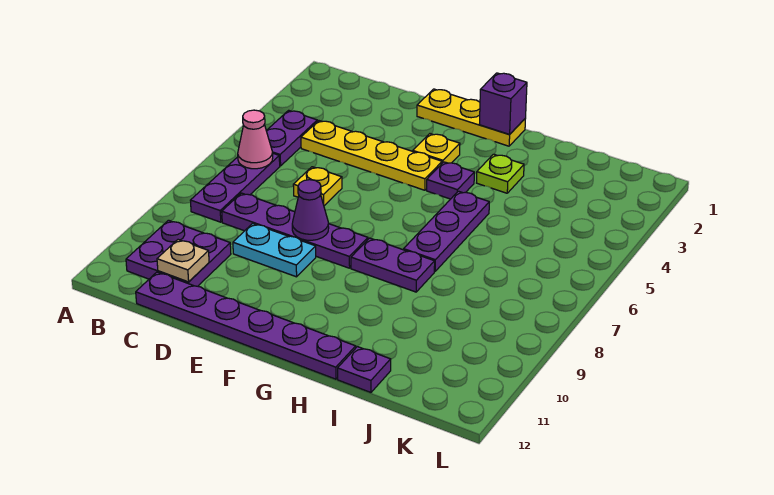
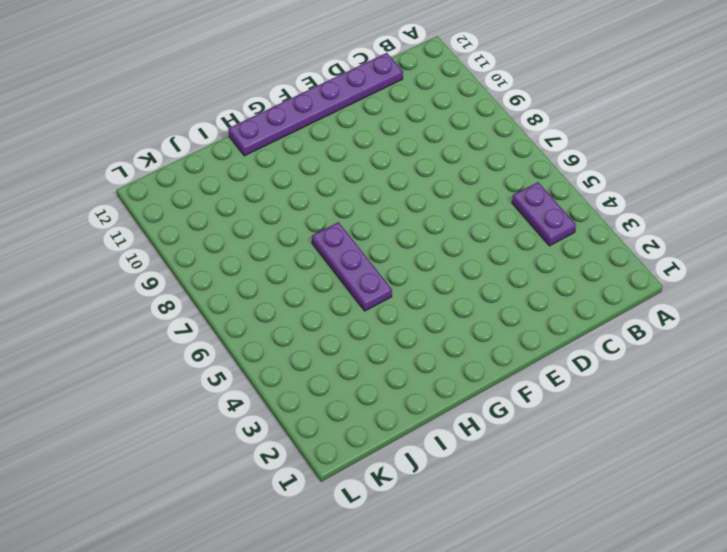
none -> purple 1x3 plate [190,153,280,222]
none -> purple 2x2 plate [126,220,231,286]
none -> yellow 1x4 plate [301,121,442,190]

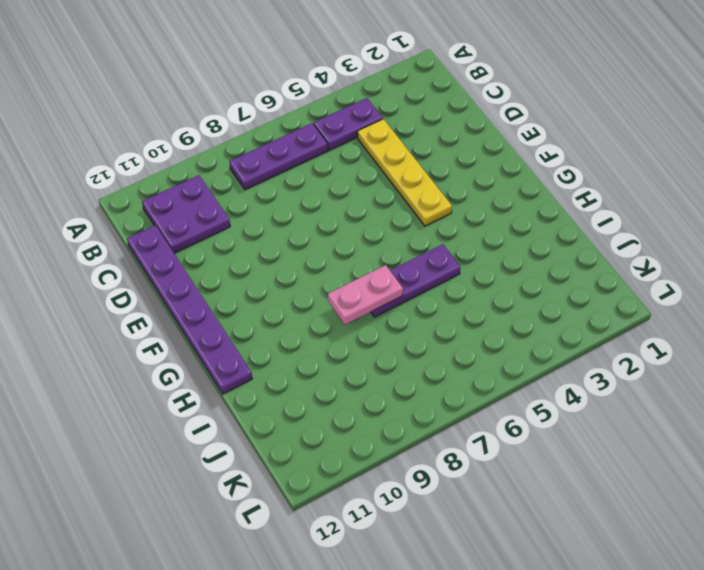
pink 1x2 plate [328,265,403,325] -> none
none -> purple 1x4 plate [222,193,368,268]
none -> yellow 1x1 plate [293,167,342,206]
none -> cyan 1x2 plate [233,224,316,277]

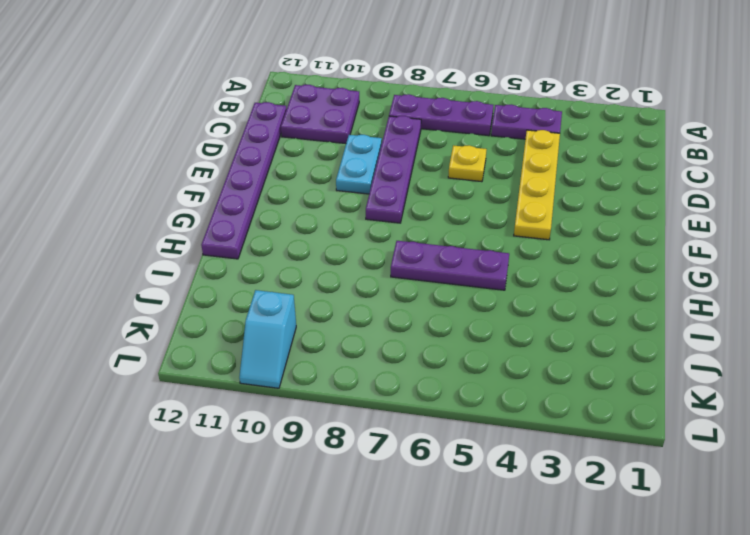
cyan 1x2 slope [239,290,296,388] -> none
none -> yellow 1x3 plate [417,89,525,146]
none -> yellow 1x1 plate [413,134,460,163]
none -> purple 1x1 plate [427,162,474,199]

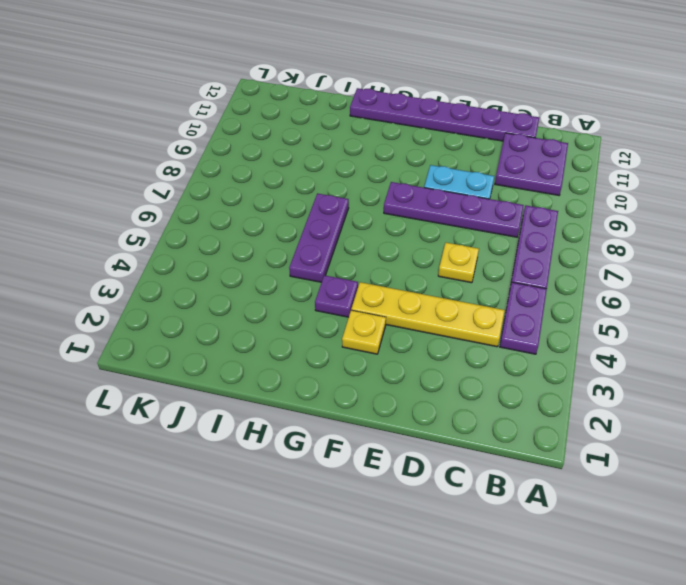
none -> yellow 1x3 plate [417,89,525,146]
none -> purple 1x2 plate [351,238,435,292]
none -> lime 1x1 plate [477,154,524,193]

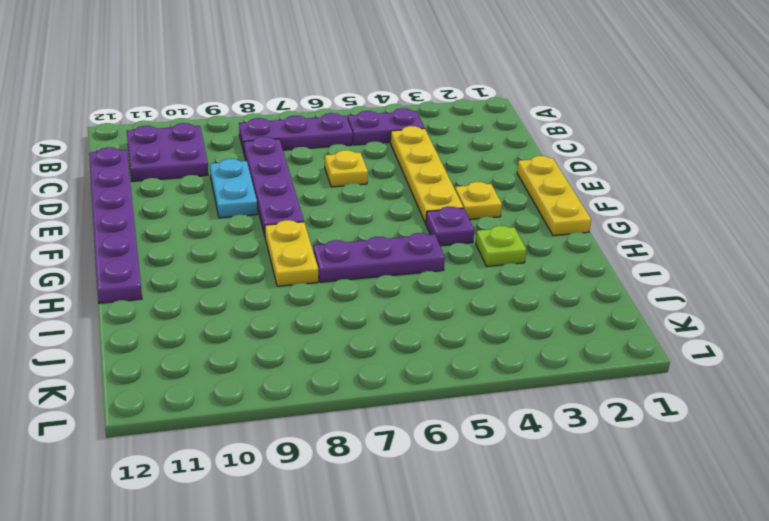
yellow 1x2 plate [265,220,318,286] -> purple 1x2 plate [351,238,435,292]
none -> purple 1x1 plate [338,347,391,392]
none -> pink 1x1 cone [238,110,273,169]
none -> tan 1x1 plate [157,240,209,282]

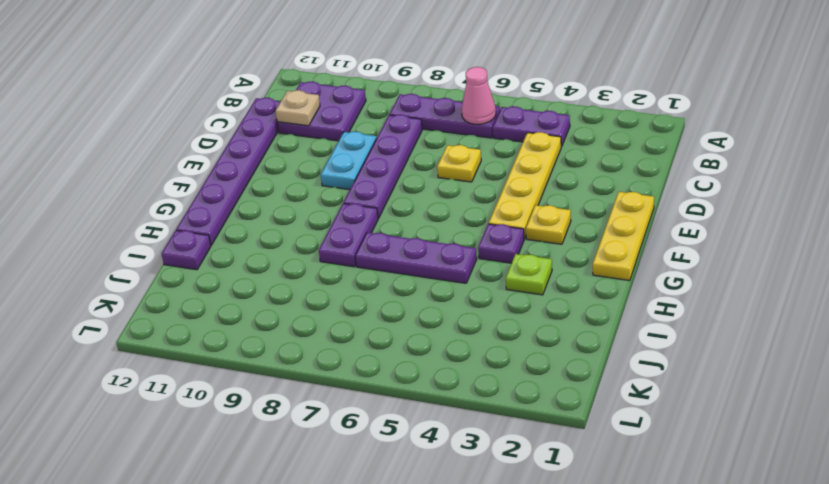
none -> purple 1x1 cone [292,180,329,240]
none -> purple 1x1 brick [479,73,527,135]

